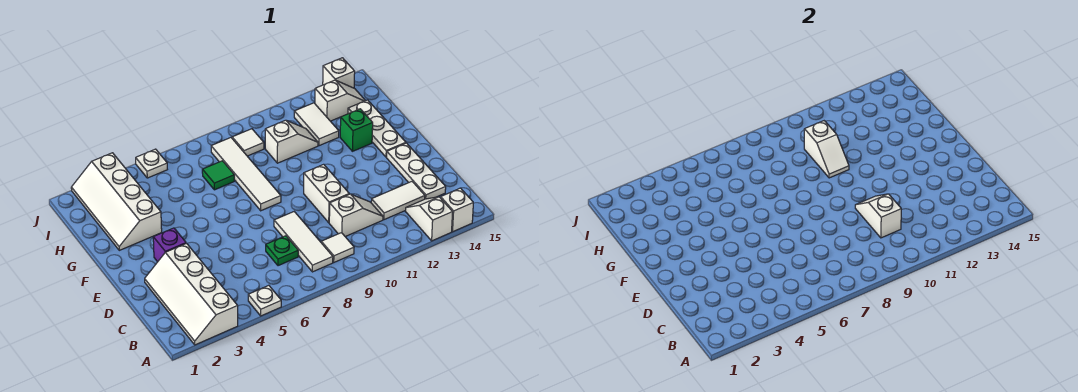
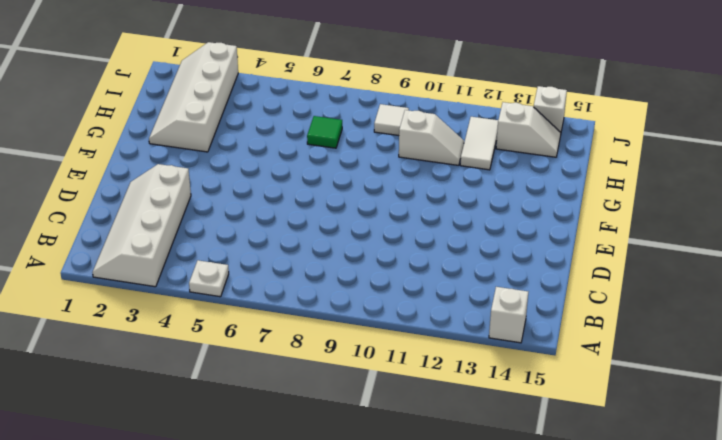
none -> white 1x2 slope [405,197,453,241]
none -> white 1x3 tile [274,212,333,272]
none -> white 1x1 tile [321,233,354,262]

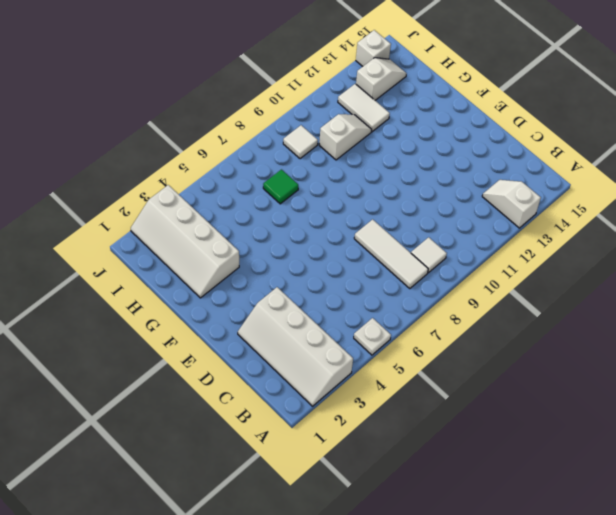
none -> white 1x1 brick [441,188,473,232]
none -> green 1x1 plate [266,236,298,266]
none -> white 1x2 slope [329,194,383,237]

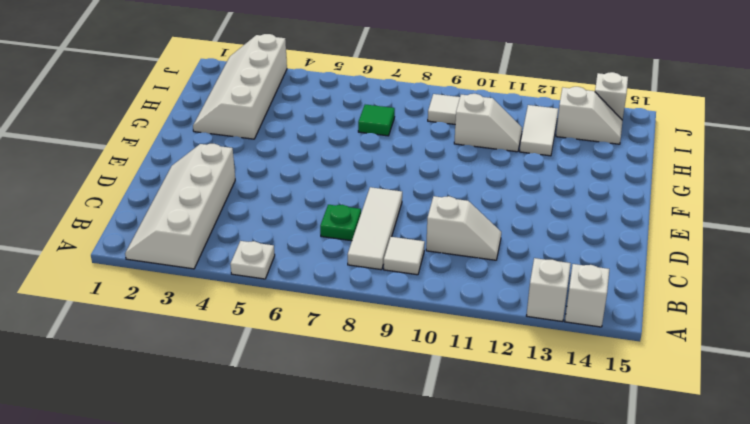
none -> white 1x2 tile [371,182,425,220]
none -> white 1x3 plate [387,143,446,199]
none -> white 1x2 brick [304,164,349,223]

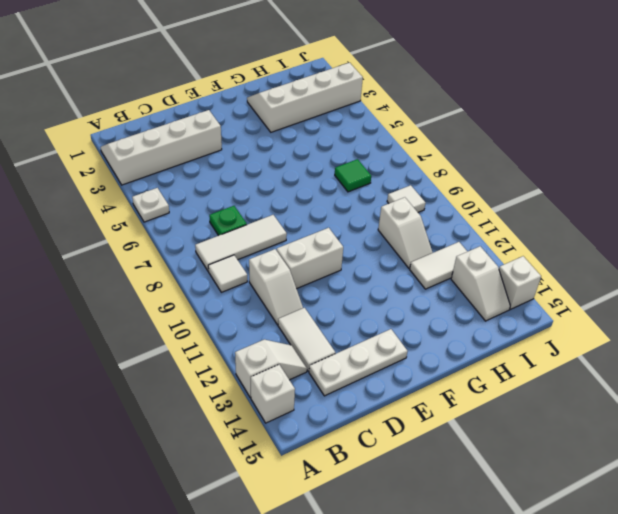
none -> purple 1x1 brick [153,228,186,262]
none -> white 1x4 tile [211,138,281,211]
none -> white 1x3 plate [348,100,406,157]

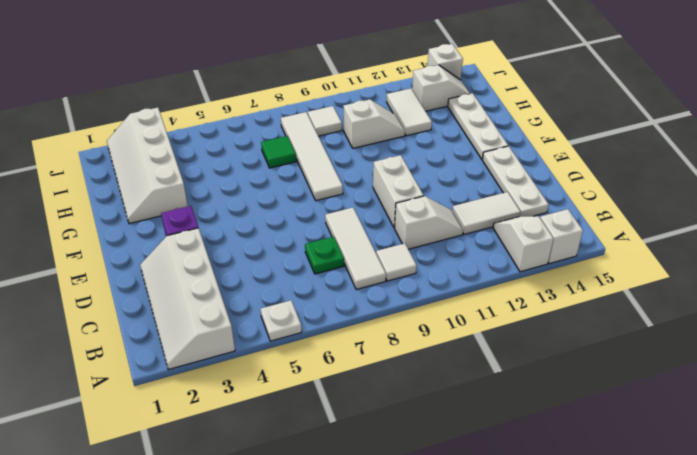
none -> green 1x1 brick [340,109,373,151]
none -> white 1x1 plate [136,149,167,178]
none -> white 1x2 slope [855,194,901,238]

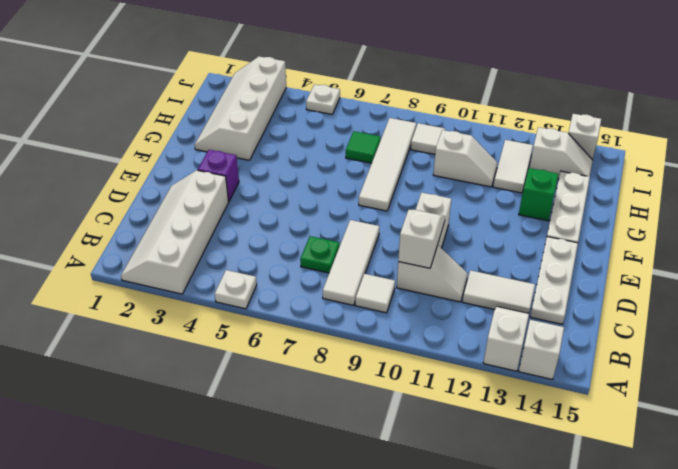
none -> white 1x2 slope [804,121,849,178]

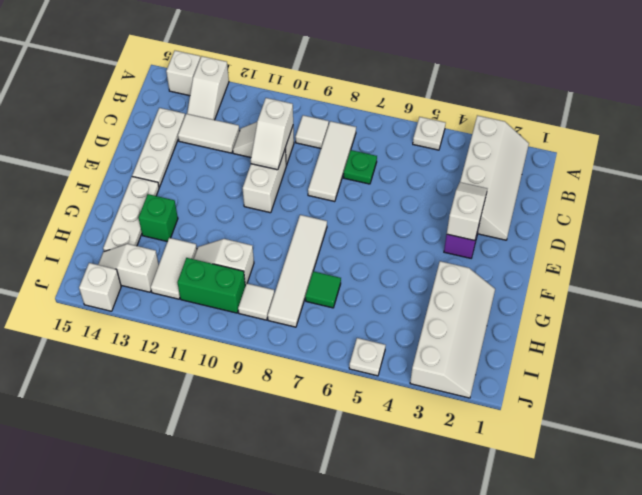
white 1x2 slope [447,182,487,241] -> white 1x2 slope moved to [804,121,849,178]
green 1x2 brick [177,258,245,313] -> none

